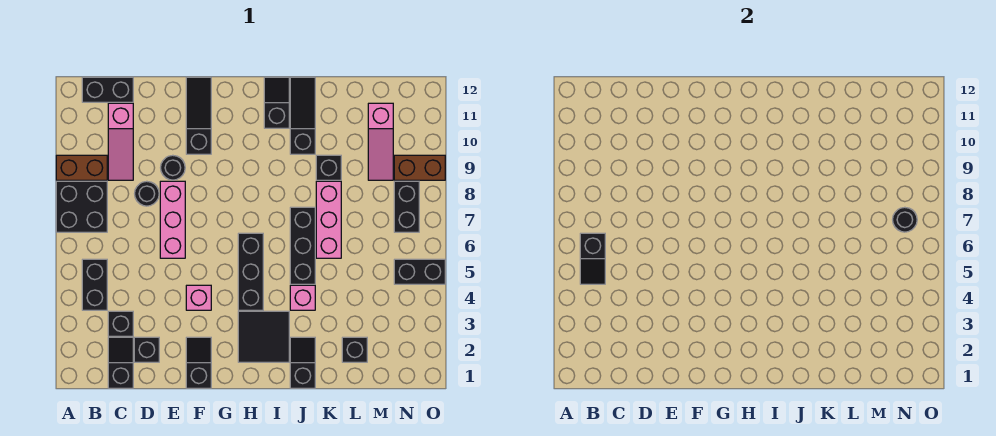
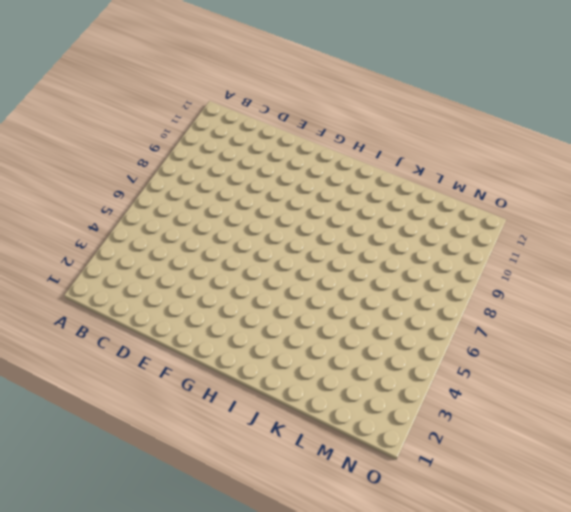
none -> black 2x2 brick [56,181,107,232]
none -> brown 1x2 brick [56,155,107,180]
none -> black 1x2 brick [82,259,107,310]
none -> black 1x2 brick [82,77,133,102]

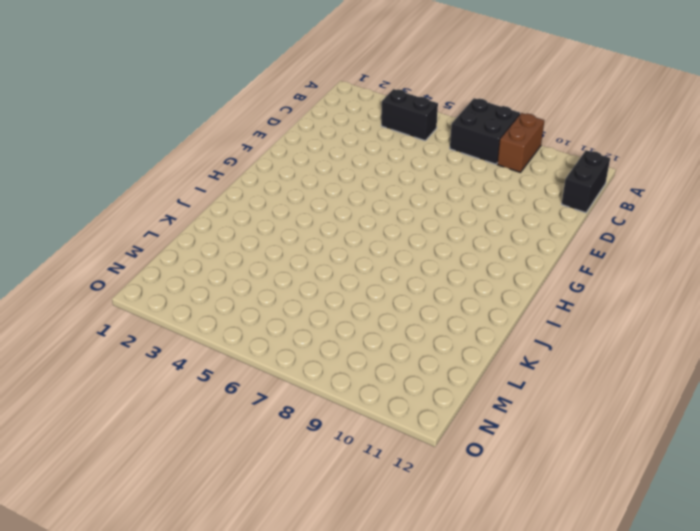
none -> black 1x2 slope [108,337,133,388]
none -> black 1x1 brick [108,311,133,336]
none -> pink 1x3 slope [108,103,133,180]
none -> black 1x1 brick [134,337,159,362]

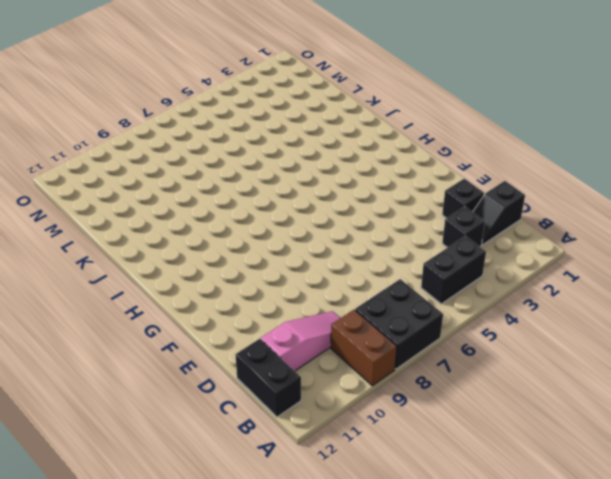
none -> black 1x1 round brick [135,181,159,206]
none -> pink 1x3 brick [160,181,185,258]
none -> black 1x1 round brick [161,155,185,180]
none -> black 1x2 slope [186,337,211,388]

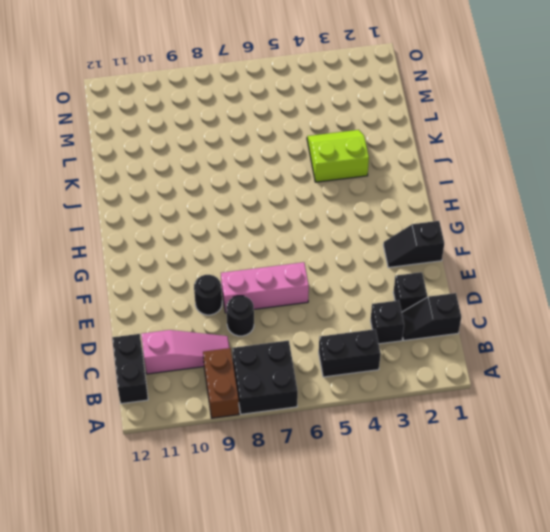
lime 2x2 slope [307,130,369,182] -> pink 1x1 brick [290,285,315,310]
none -> pink 1x1 brick [186,285,211,310]
none -> black 1x3 slope [186,77,211,154]
none -> black 2x2 tile [238,311,289,362]
none -> black 1x3 brick [238,233,263,310]

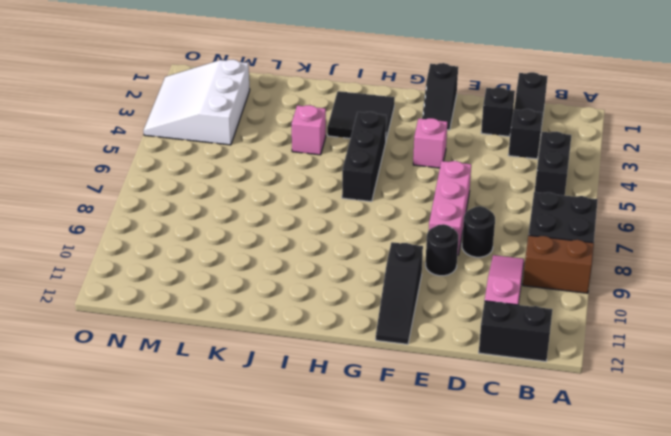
white 3x3 slope [143,60,250,145] -> none
none -> black 1x2 slope [264,77,289,128]
none -> black 1x2 slope [290,337,315,388]
none -> black 1x3 brick [290,207,315,284]
none -> black 1x3 slope [290,77,315,154]

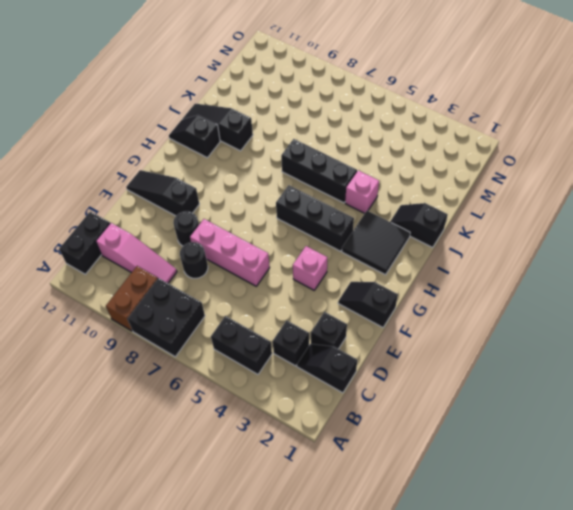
none -> pink 1x3 brick [316,181,341,258]
none -> black 1x1 brick [316,155,341,180]
none -> black 1x1 brick [342,337,367,362]
none -> pink 1x3 slope [368,103,393,180]

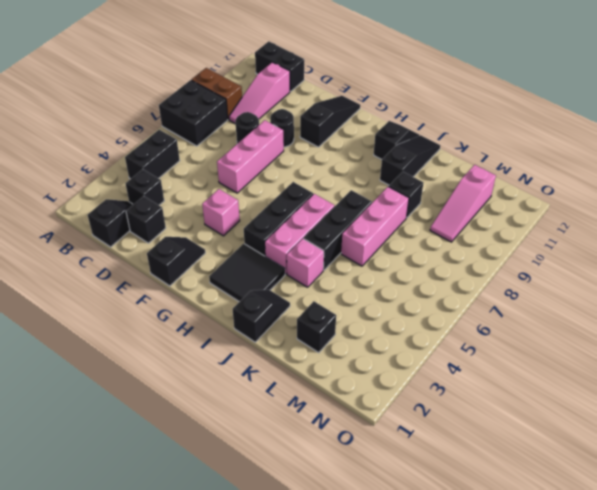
pink 1x3 brick [265,194,335,274] -> none
none -> black 1x2 brick [394,259,445,284]
none -> black 1x2 brick [394,181,419,232]
none -> brown 1x2 brick [394,155,445,180]
none -> black 1x2 slope [580,233,605,284]

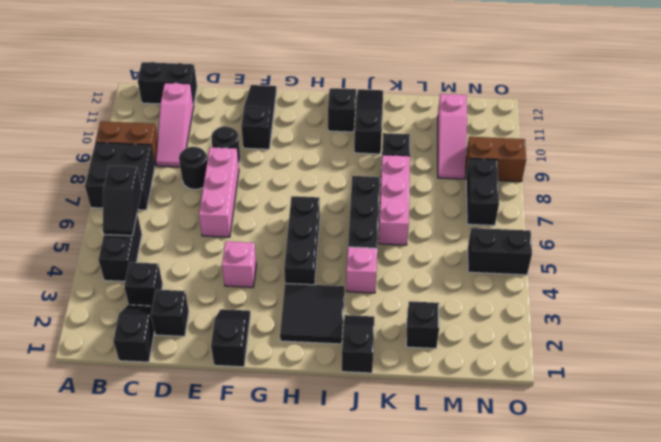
none -> black 1x1 round brick [893,207,917,232]

